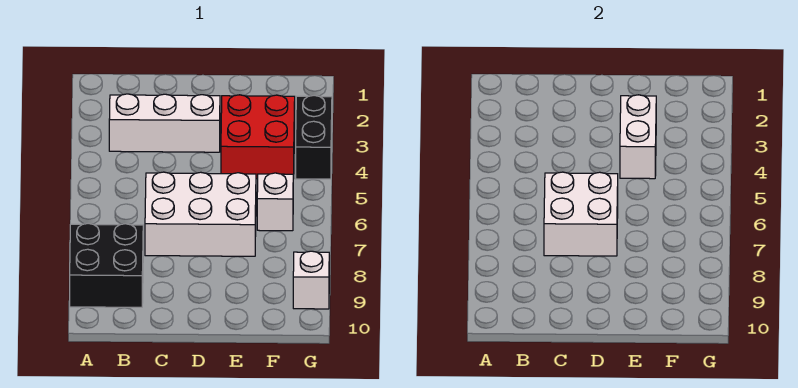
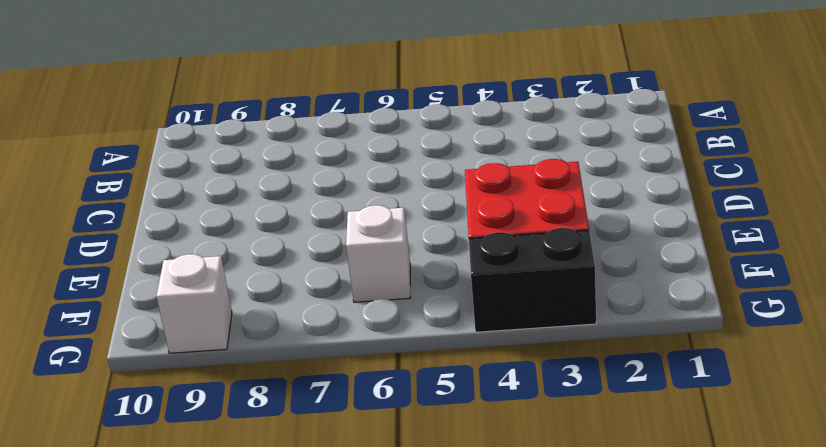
none -> black 2x2 brick [70,223,143,307]
none -> white 1x3 brick [109,94,220,152]

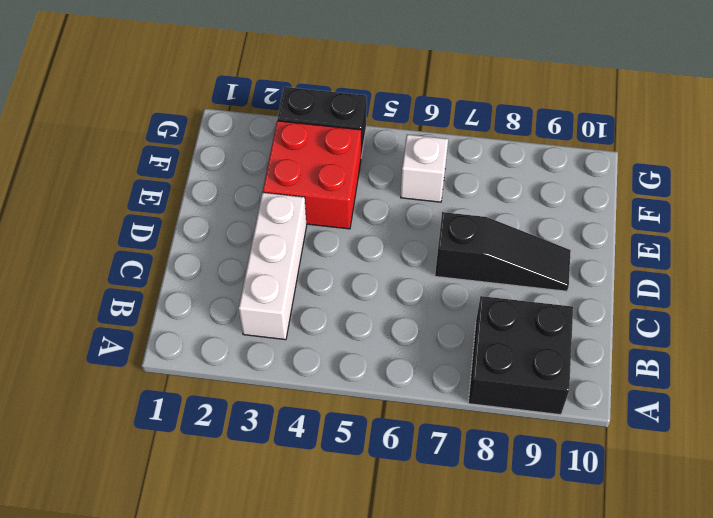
black 1x3 slope [435,212,571,291] -> white 2x3 brick [145,172,256,256]
none -> white 1x1 brick [293,251,329,309]
none -> white 2x2 brick [544,172,618,256]

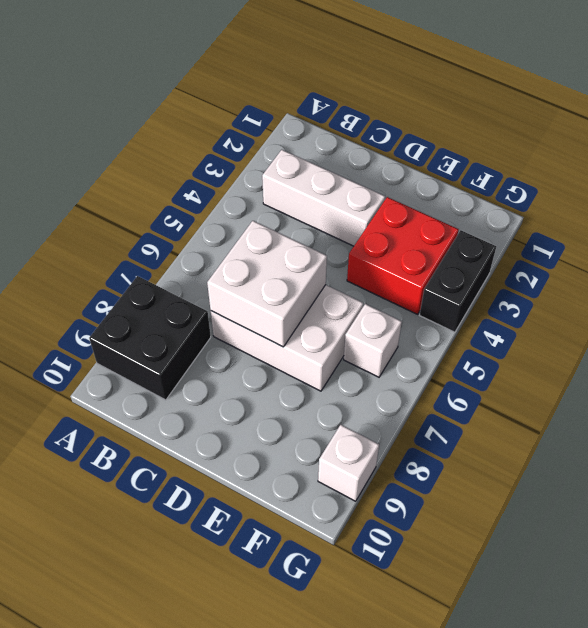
none -> white 1x2 brick [620,95,656,179]

